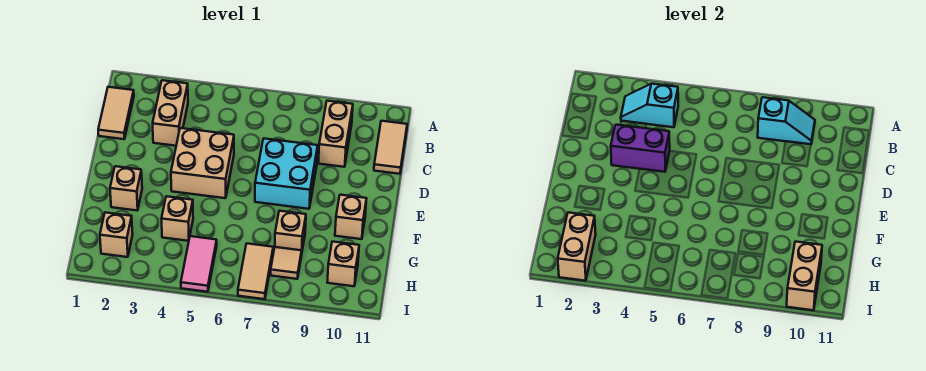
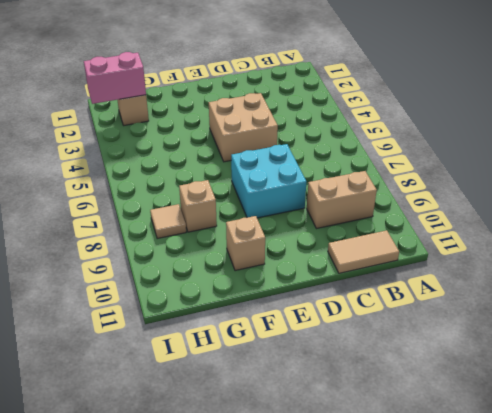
pink 1x2 brick [84,52,146,104] -> tan 1x2 brick [558,212,596,281]
none -> tan 1x2 tile [98,87,134,139]
none -> tan 1x2 brick [153,80,188,146]
none -> tan 1x1 brick [110,166,142,210]

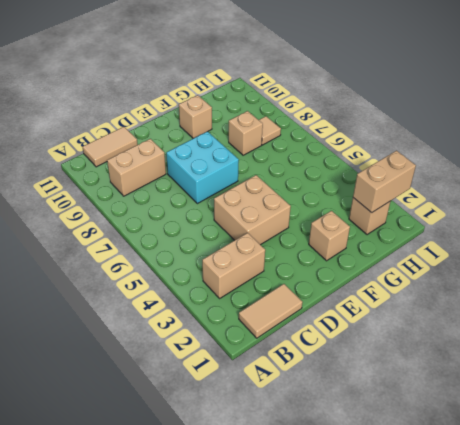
none -> tan 1x1 brick [162,196,193,241]
none -> pink 1x2 tile [181,236,217,292]
none -> tan 1x2 tile [238,243,273,299]

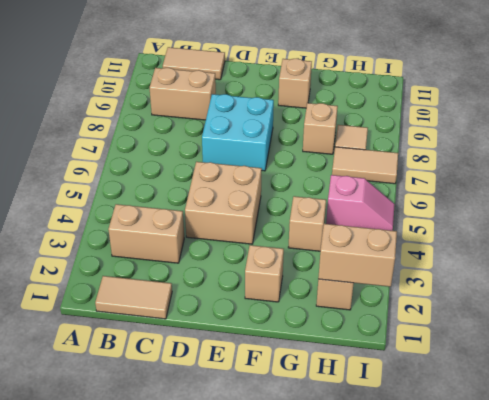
pink 1x2 slope [326,175,395,231] -> pink 1x2 tile [181,236,217,292]
none -> tan 1x1 brick [327,242,359,286]
none -> cyan 1x2 slope [621,84,678,127]
none -> cyan 1x2 slope [758,97,815,144]

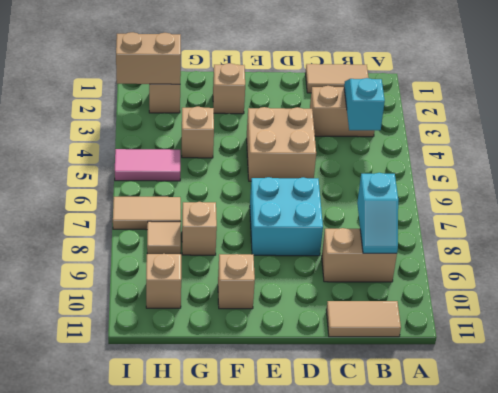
none -> purple 1x2 brick [611,125,670,172]
none -> tan 1x2 brick [787,242,822,310]

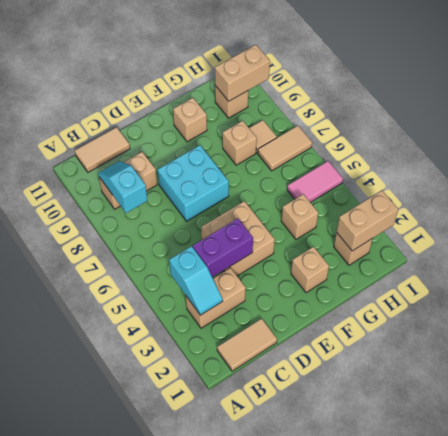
purple 1x2 brick [193,218,253,277] -> purple 1x2 brick turned to [611,125,670,172]

